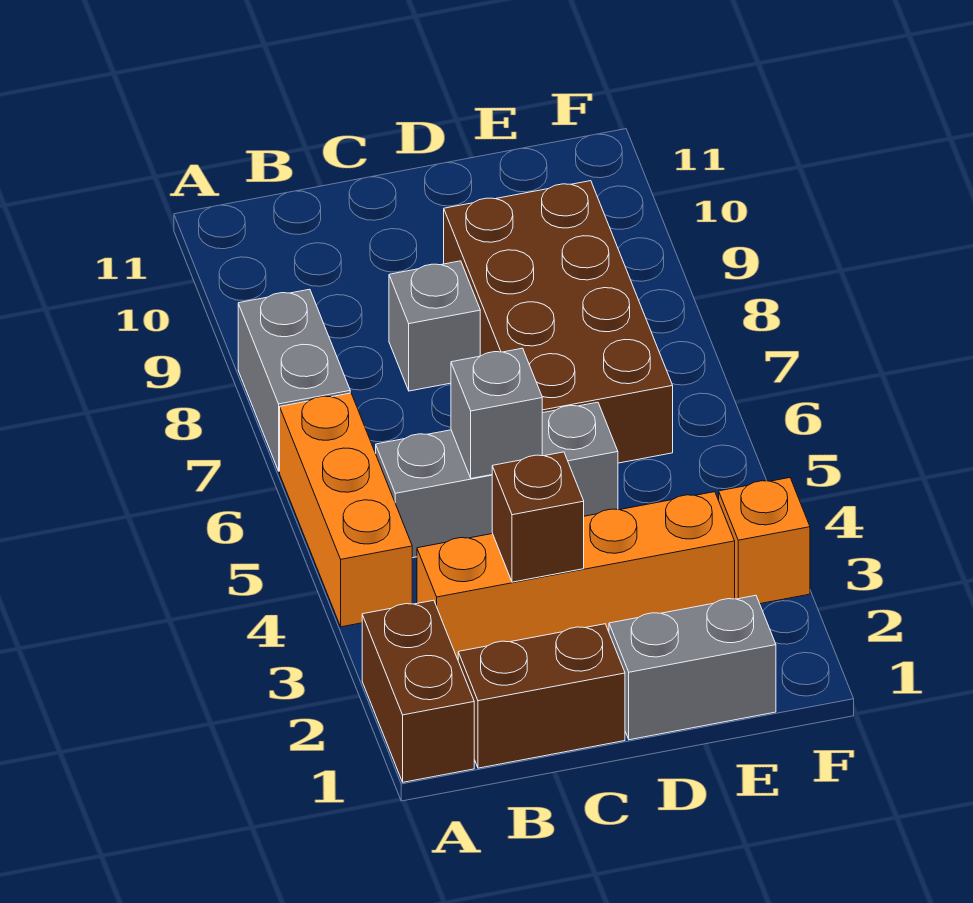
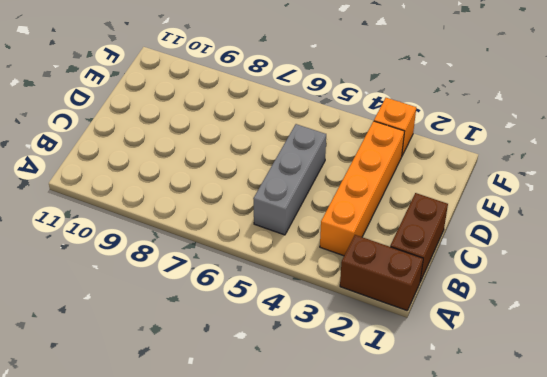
none -> orange 1x3 brick [280,393,412,627]
none -> grey 1x2 brick [238,289,350,471]
none -> grey 1x1 brick [389,261,480,391]

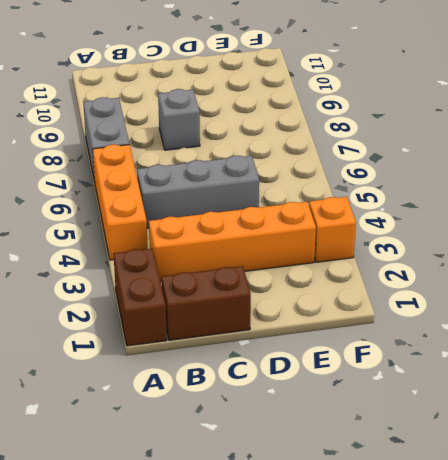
none -> grey 1x2 brick [609,595,776,740]
none -> brown 2x4 brick [444,181,673,463]
none -> brown 1x1 brick [492,452,584,582]

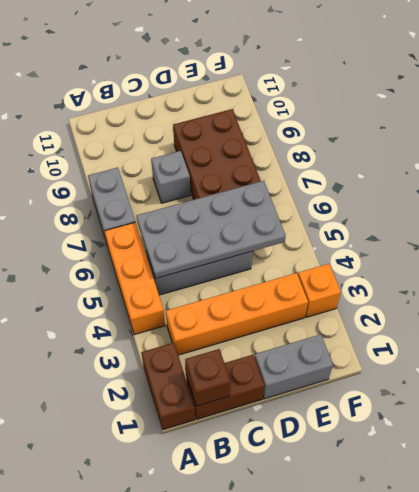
brown 1x1 brick [185,349,231,406] -> brown 1x1 brick moved to [492,452,584,582]
grey 2x4 plate [137,181,286,279] -> grey 1x1 brick [451,348,542,478]

